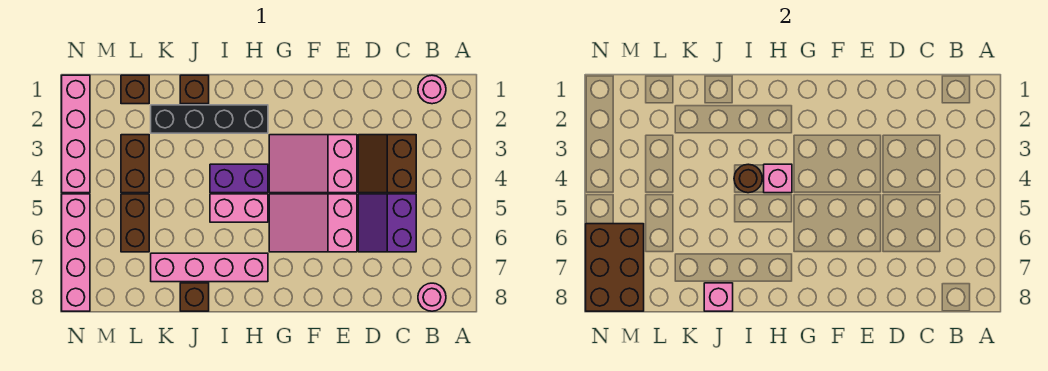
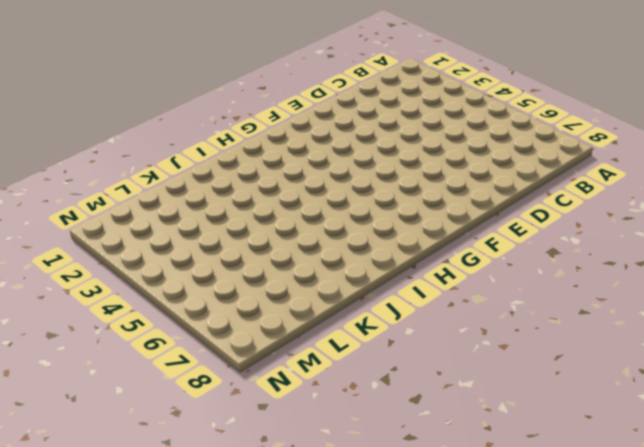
none -> pink 1x1 round brick [418,75,446,104]
none -> pink 1x1 round brick [418,283,446,311]
none -> brown 2x2 slope [358,135,416,193]

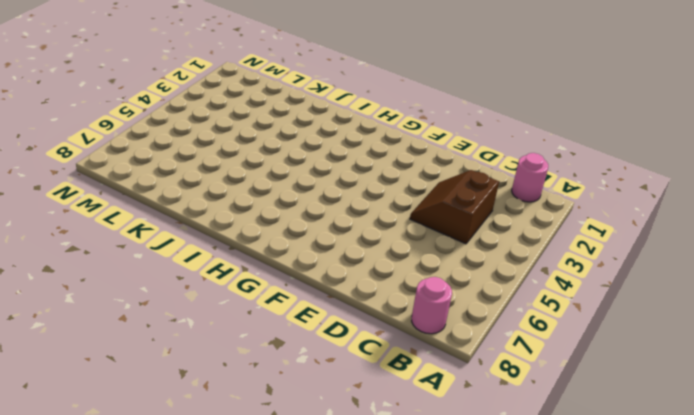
none -> purple 2x2 slope [358,194,416,252]
none -> pink 2x3 slope [269,135,357,193]
none -> pink 2x3 slope [269,194,357,252]

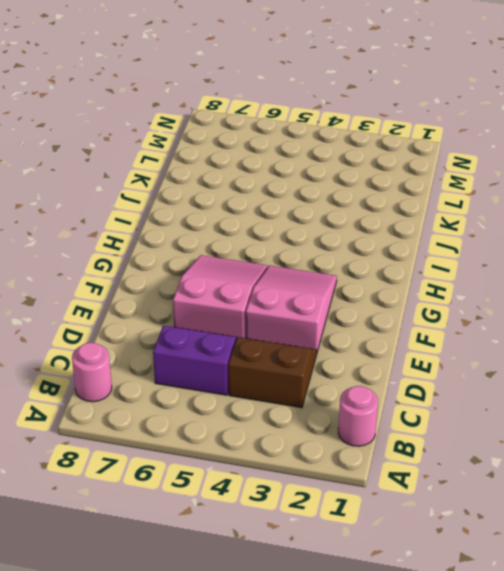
none -> black 1x4 brick [151,105,268,133]
none -> purple 1x2 brick [210,164,268,193]
none -> pink 1x2 brick [210,194,268,222]

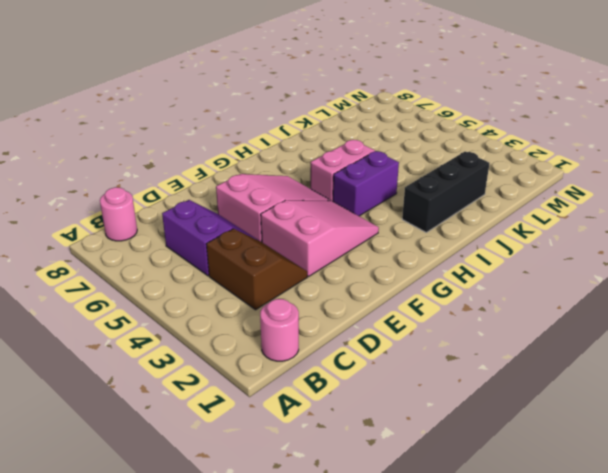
black 1x3 brick [402,152,490,232] -> black 1x4 brick [151,105,268,133]
none -> pink 1x4 brick [151,253,268,282]
none -> brown 1x1 brick [180,75,209,104]
none -> brown 1x1 brick [180,283,209,311]

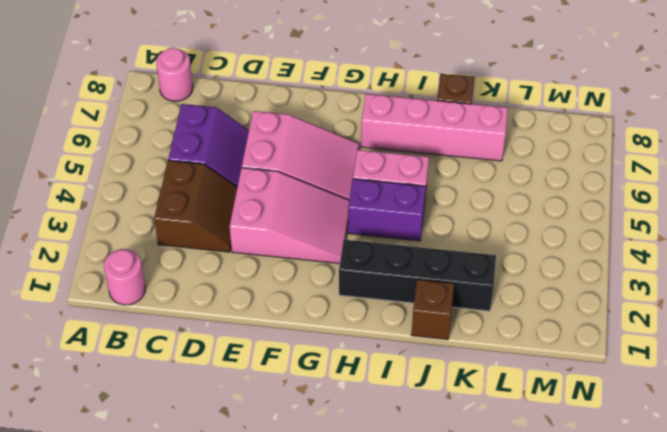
none -> brown 1x1 brick [121,75,149,104]
none -> brown 1x2 brick [121,135,149,193]
none -> brown 1x2 brick [121,194,149,252]

